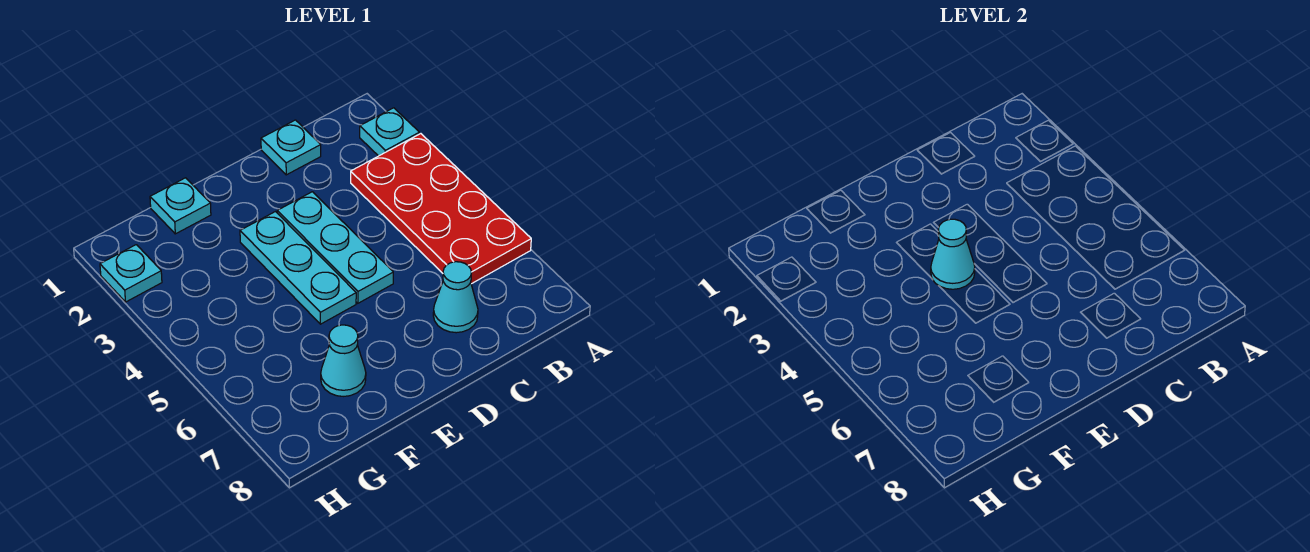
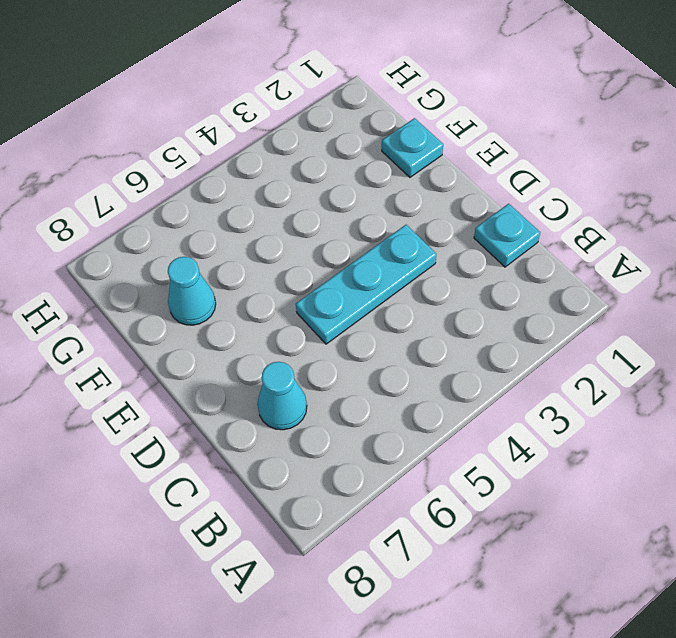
none -> cyan 1x1 plate [360,108,419,156]
none -> red 2x4 plate [351,134,531,284]

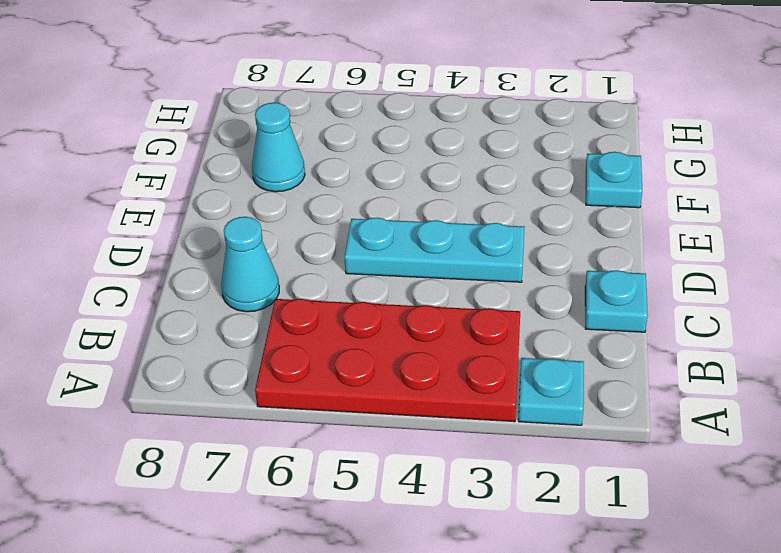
none -> cyan 1x3 plate [240,212,356,324]
none -> cyan 1x1 plate [100,245,162,302]

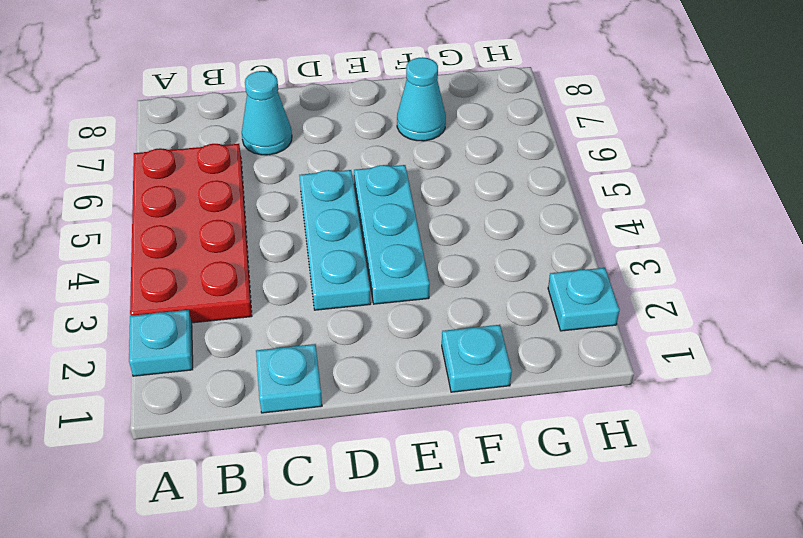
none -> cyan 1x1 cone [931,219,975,289]

